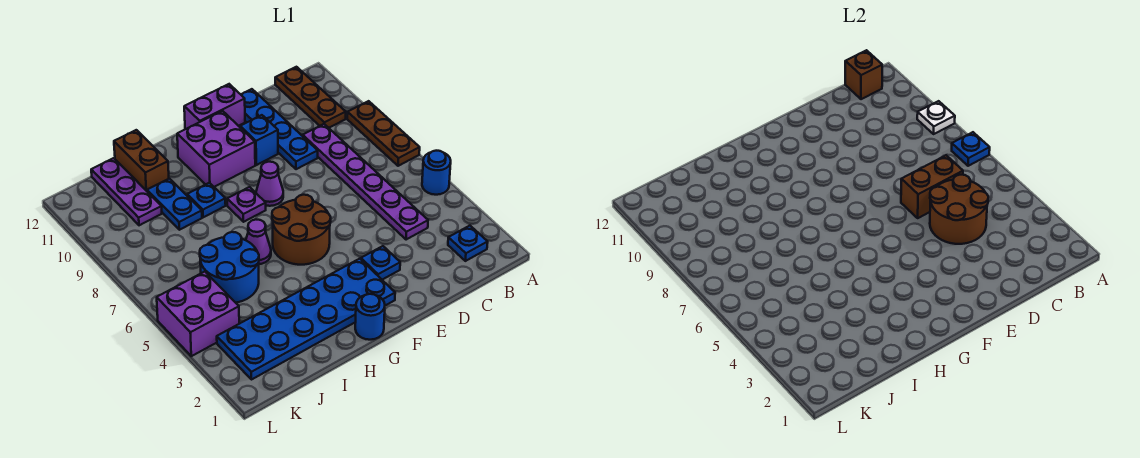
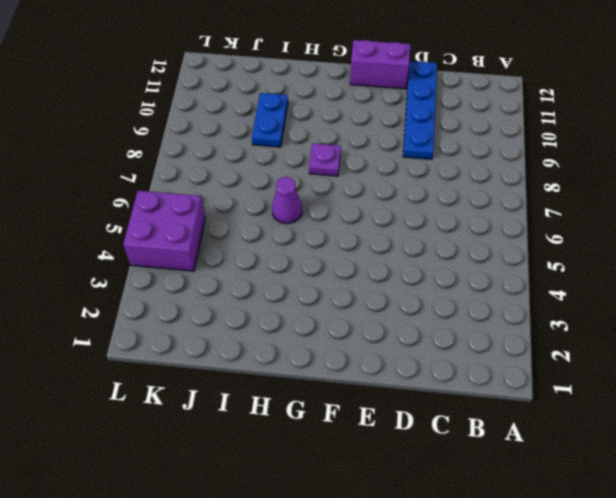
none -> blue 1x1 round brick [422,151,451,195]
none -> brown 1x3 plate [347,101,420,166]
none -> blue 1x1 plate [448,226,488,261]

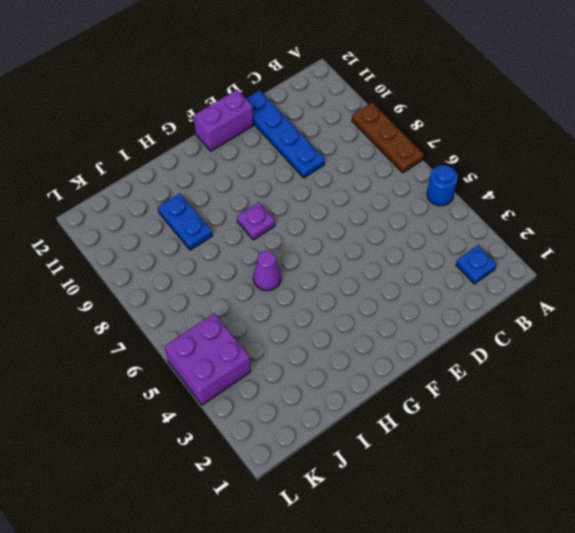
none -> brown 1x3 plate [275,67,346,128]
none -> purple 1x6 plate [303,124,428,240]
none -> blue 1x1 plate [361,246,400,280]

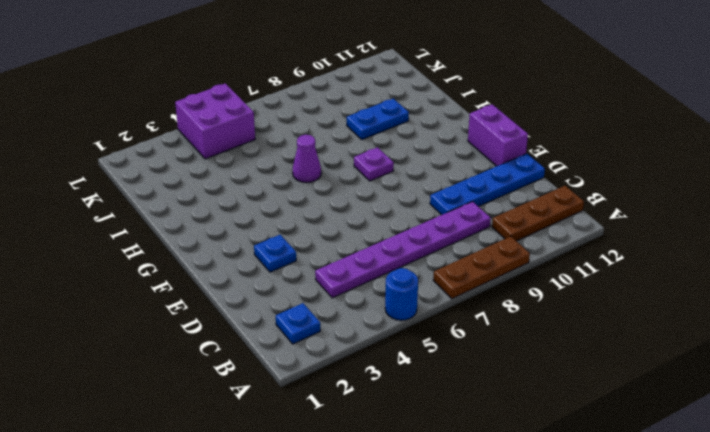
none -> blue 1x1 brick [240,115,278,165]
none -> blue 2x6 plate [217,259,395,380]
none -> brown 2x2 round brick [272,195,331,265]

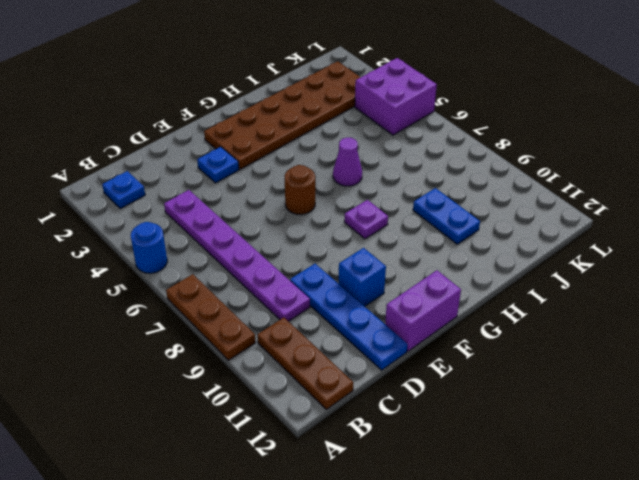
brown 2x6 plate [204,61,360,169] -> blue 2x6 plate [217,259,395,380]
brown 1x1 round brick [285,165,315,215] -> brown 2x2 round brick [272,195,331,265]
none -> purple 1x1 cone [256,162,283,206]
none -> purple 2x2 brick [177,111,255,187]
none -> blue 1x1 round brick [355,294,385,340]

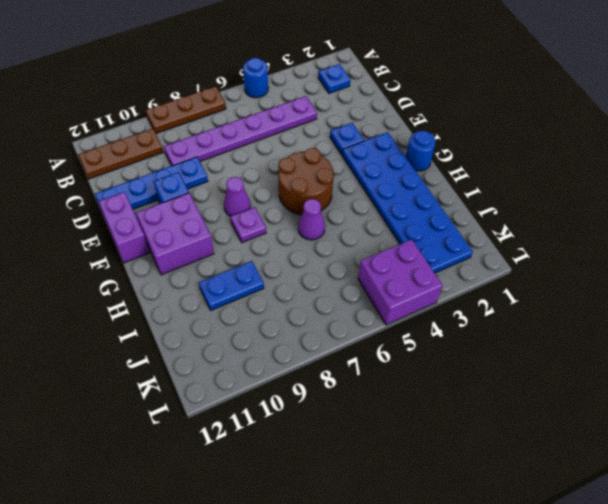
none -> blue 1x1 plate [187,183,226,217]
none -> blue 2x2 round brick [200,232,259,303]
none -> brown 1x2 brick [114,130,169,191]

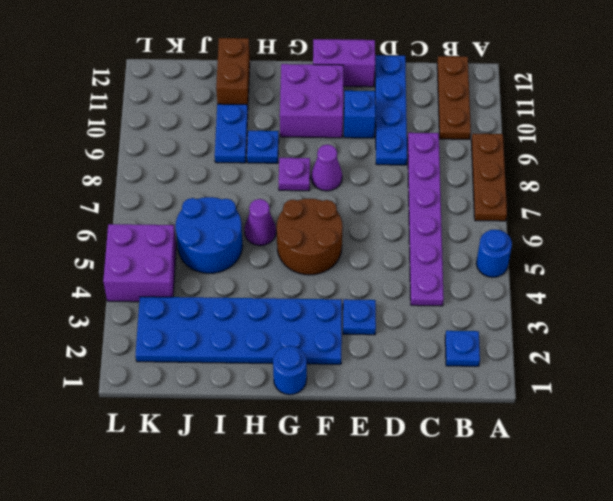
none -> purple 1x3 plate [91,158,162,225]
none -> blue 1x1 plate [952,132,990,166]
none -> white 1x1 plate [917,101,955,134]

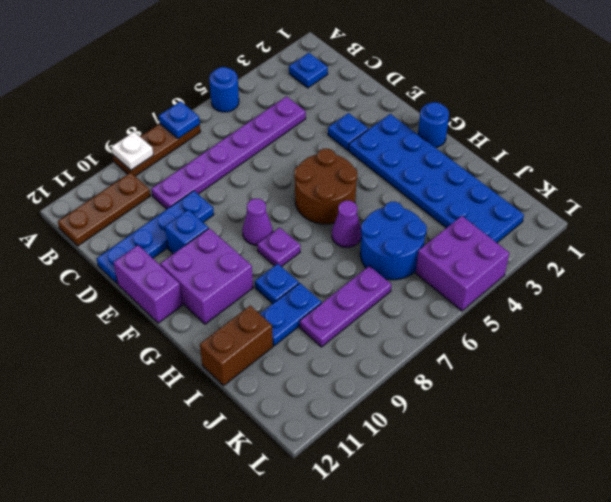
purple 1x3 plate [300,266,391,347] -> purple 1x3 plate moved to [91,158,162,225]
none -> brown 1x1 brick [845,50,882,99]
none -> brown 2x2 round brick [930,175,988,244]
none -> brown 1x2 brick [901,155,963,218]

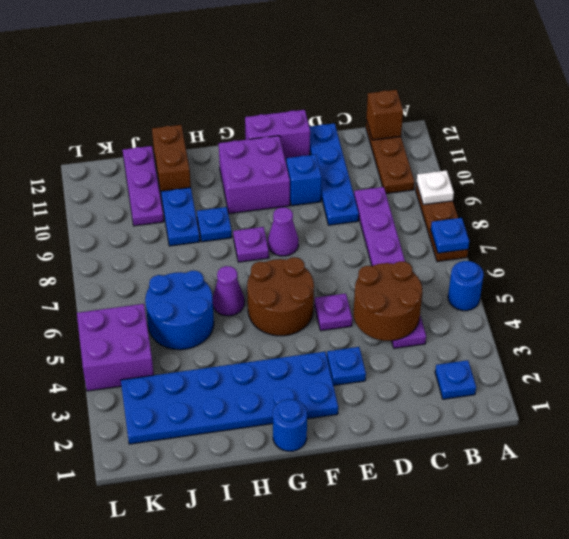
purple 1x1 plate [315,294,352,331] -> none
none -> brown 1x2 brick [901,155,963,218]

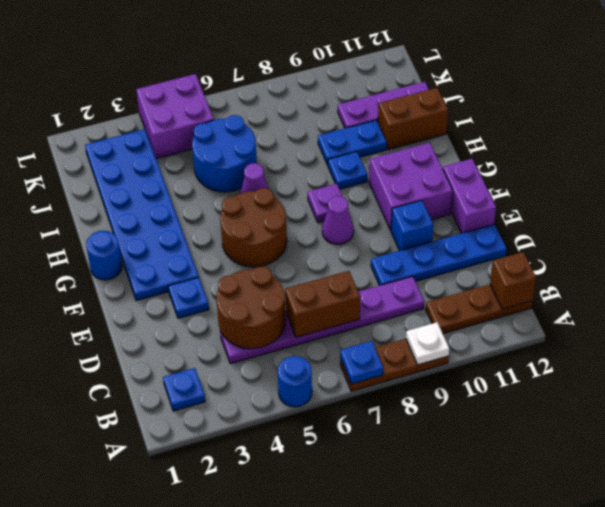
brown 1x2 brick [285,271,360,337] -> brown 1x2 brick turned to [901,155,963,218]

